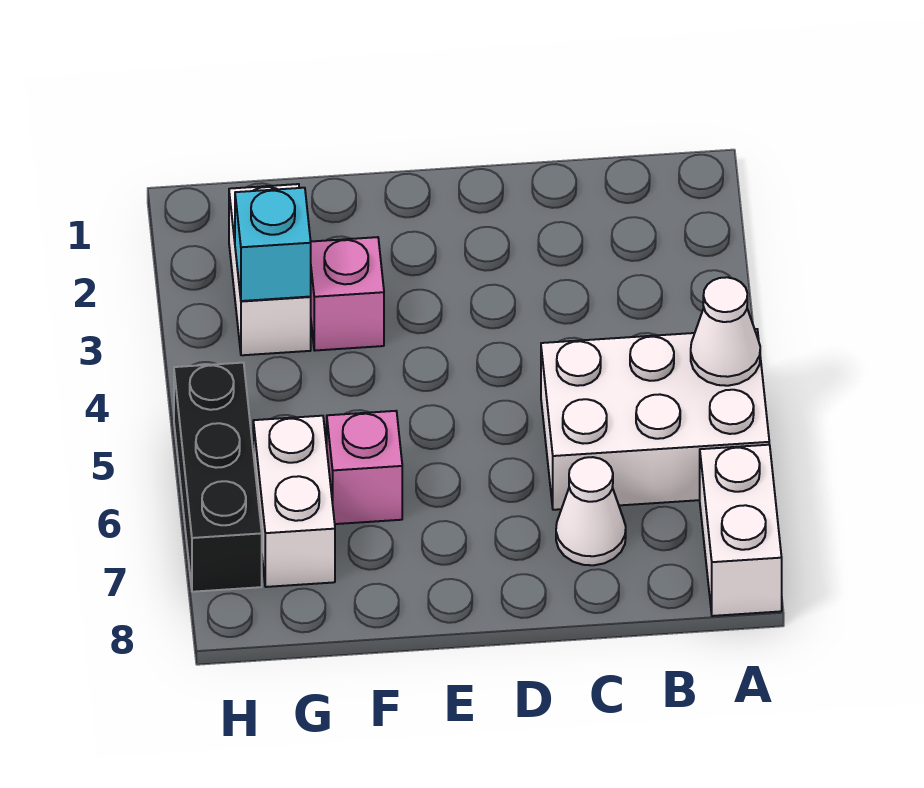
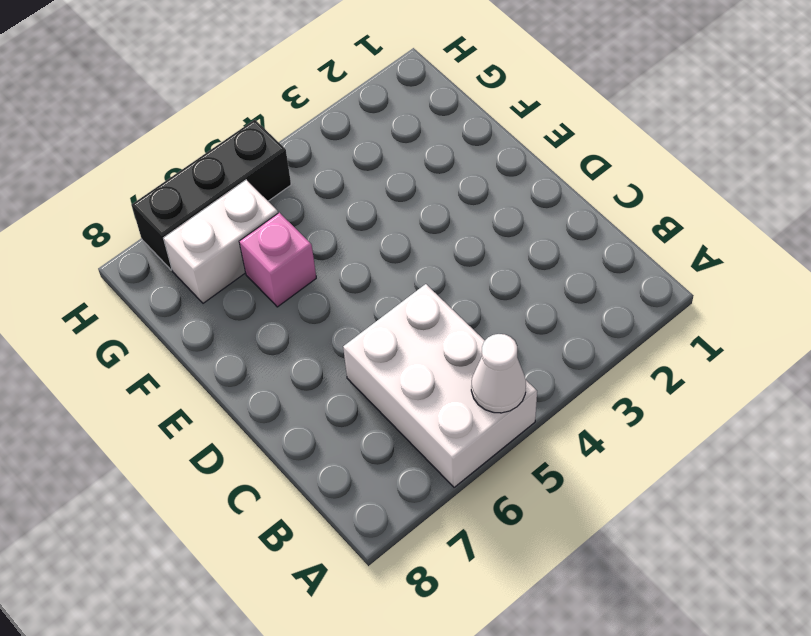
none -> white 1x2 brick [700,445,782,616]
none -> white 1x1 cone [556,457,626,565]

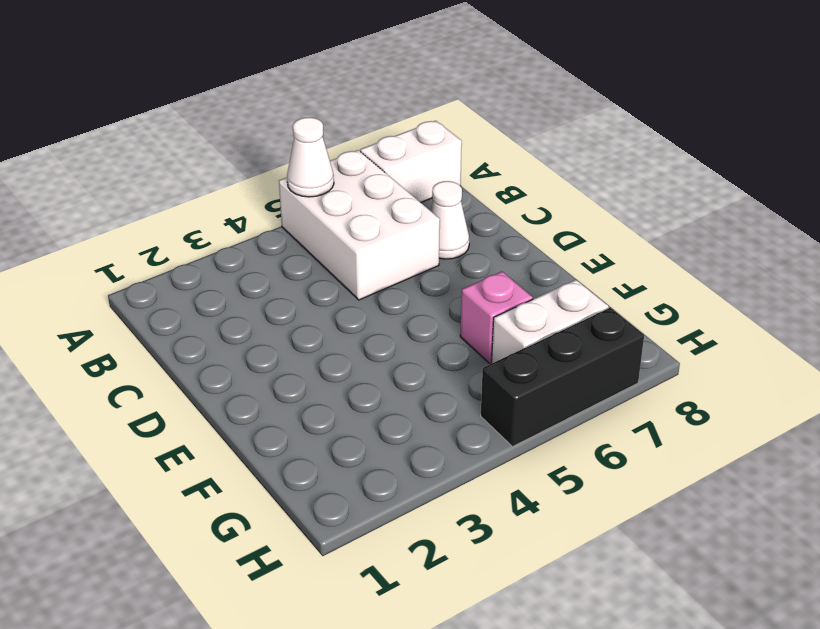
none -> pink 1x1 brick [311,237,384,351]
none -> white 1x2 brick [229,184,311,355]

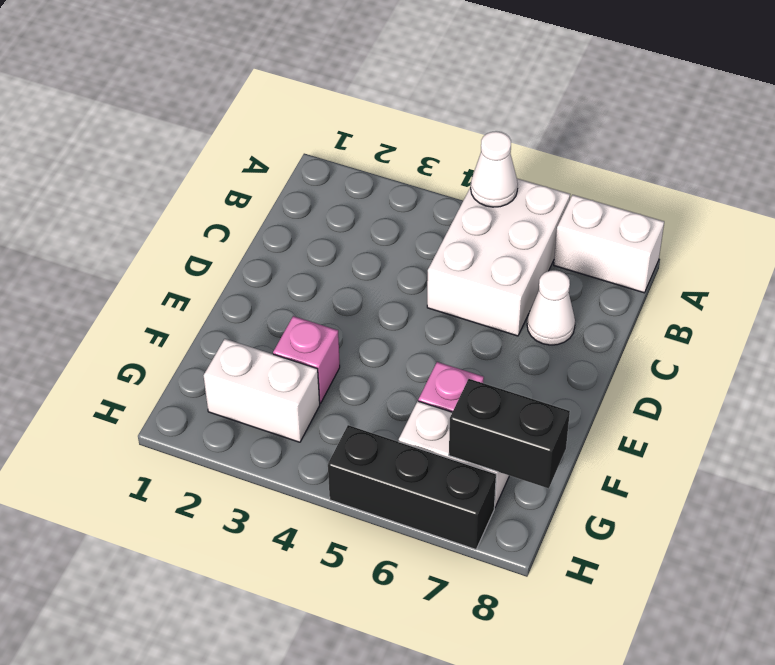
black 1x2 brick [449,379,570,488] -> none
none -> cyan 1x1 brick [235,188,311,301]

